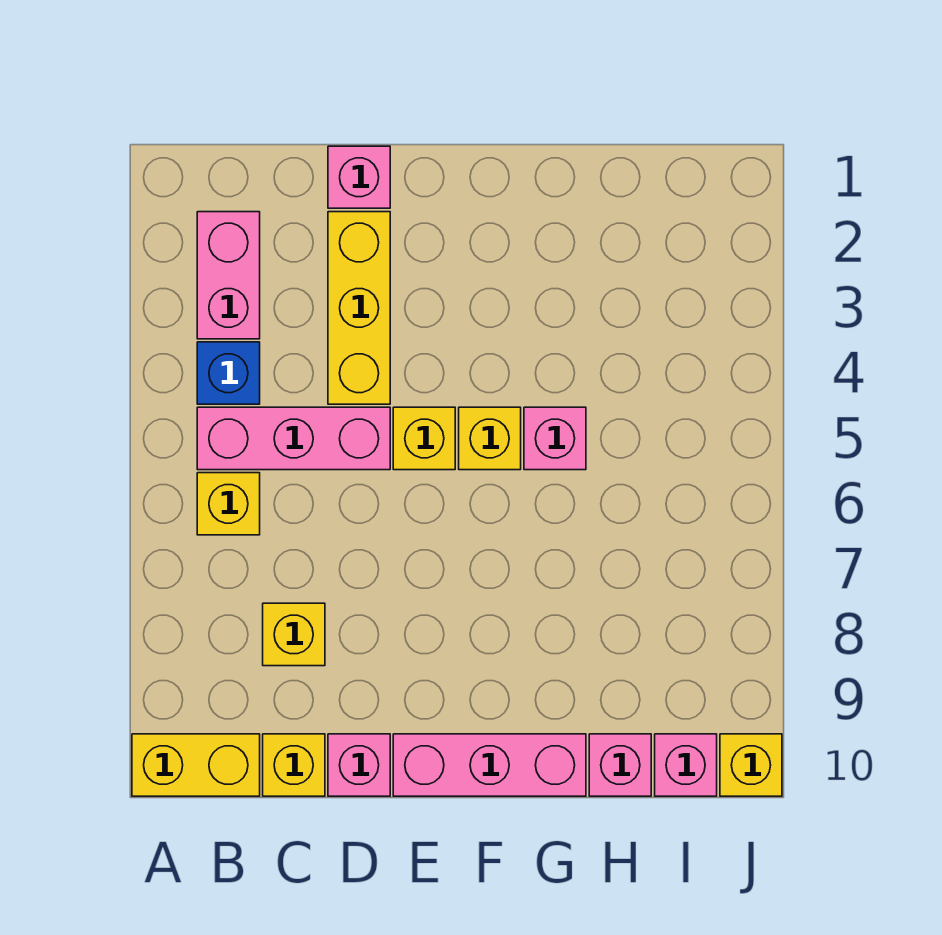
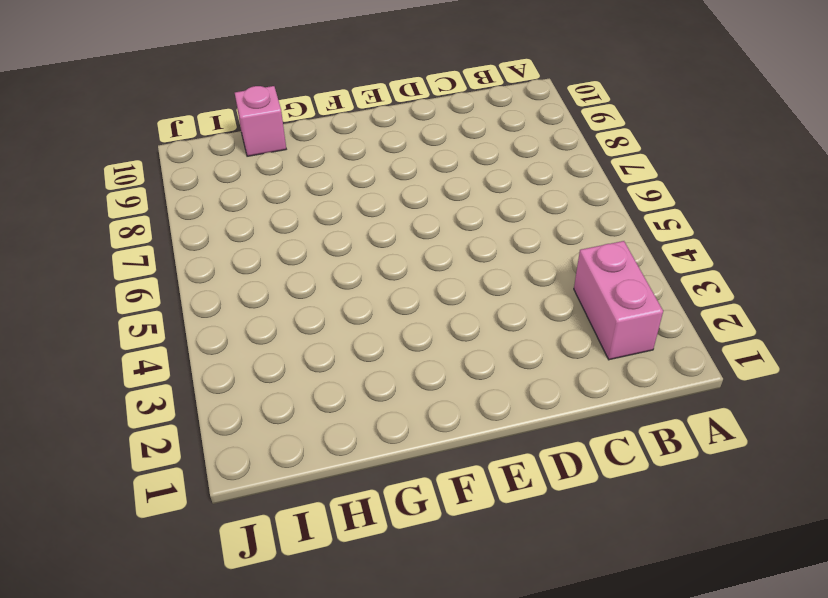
none -> yellow 1x2 brick [132,734,260,796]
none -> blue 1x1 brick [197,342,260,404]
none -> pink 1x3 brick [197,407,390,470]

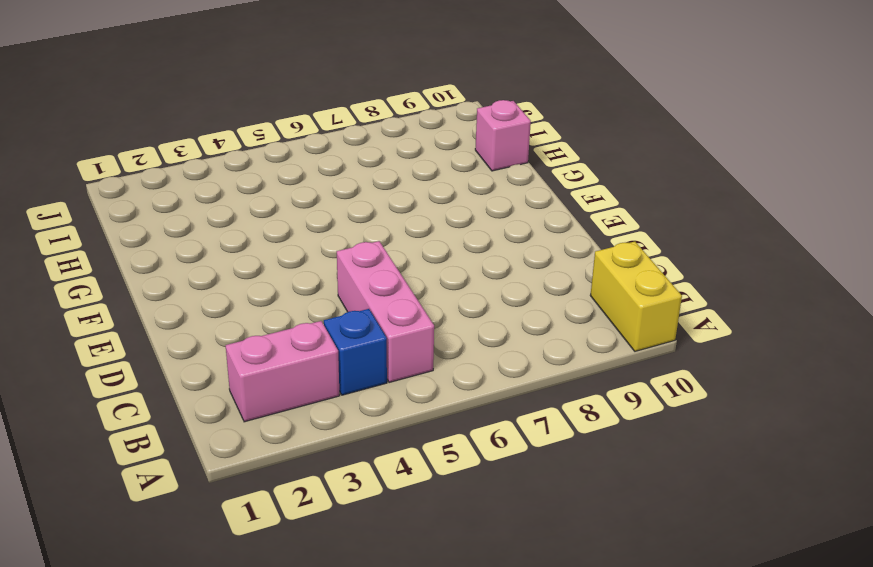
none -> yellow 1x1 brick [197,473,260,535]
none -> yellow 1x1 brick [263,603,325,666]
none -> yellow 1x1 brick [263,734,325,796]

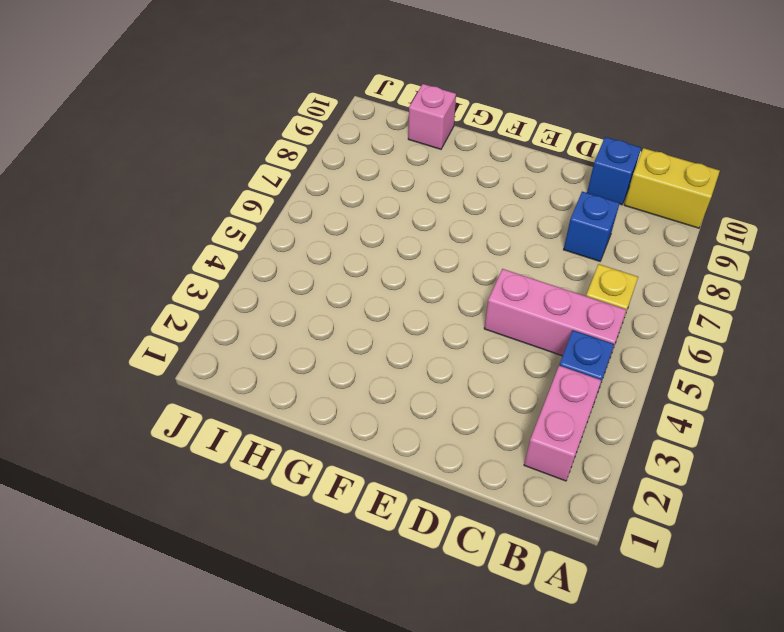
blue 1x1 brick [563,192,620,261] -> yellow 1x1 brick [263,603,325,666]
blue 1x1 brick [587,137,641,205] -> yellow 1x1 brick [263,734,325,796]
none -> pink 1x1 brick [328,146,390,208]
none -> yellow 1x3 brick [328,212,390,404]
none -> pink 1x1 brick [328,734,390,796]

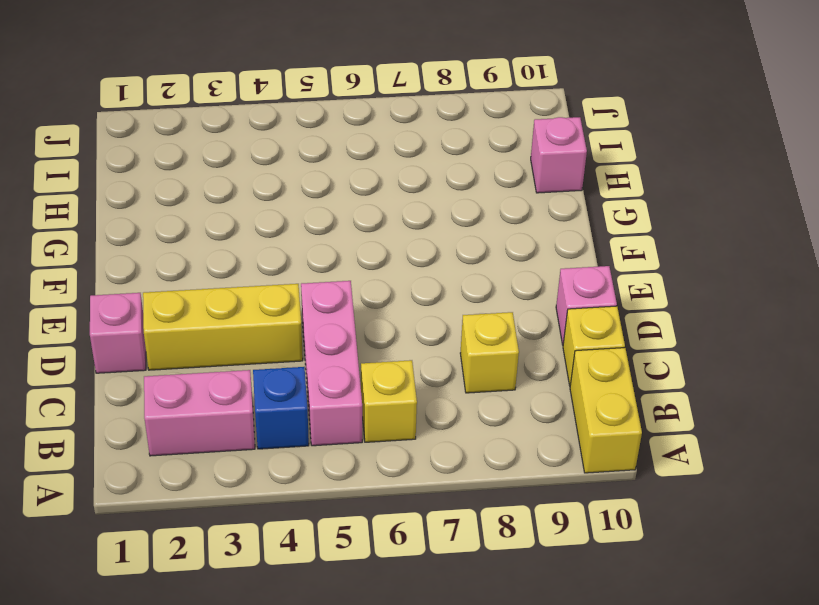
none -> yellow 1x1 brick [393,407,455,470]
none -> pink 1x3 brick [393,734,586,796]
none -> yellow 1x1 brick [459,407,521,470]

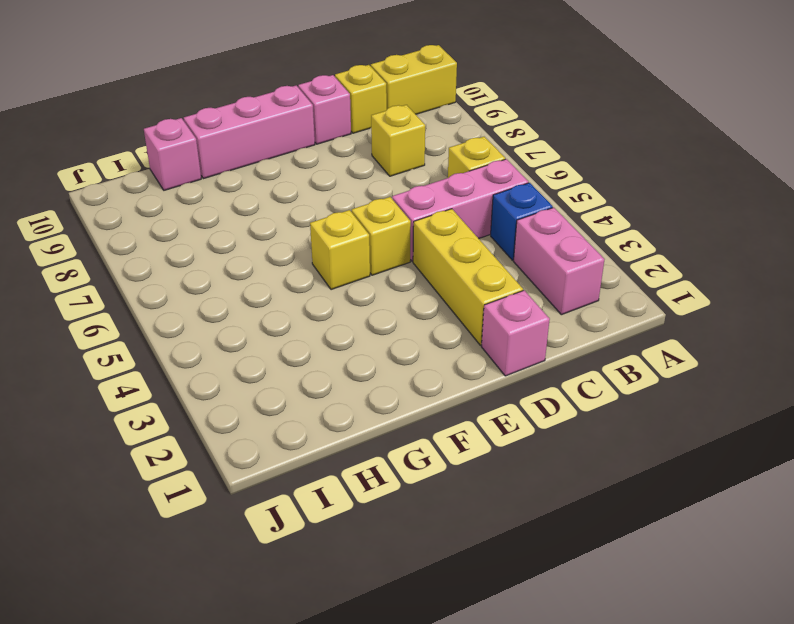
none -> pink 1x1 brick [524,407,586,470]
none -> pink 1x1 brick [655,734,717,796]
none -> yellow 1x1 brick [720,734,782,796]

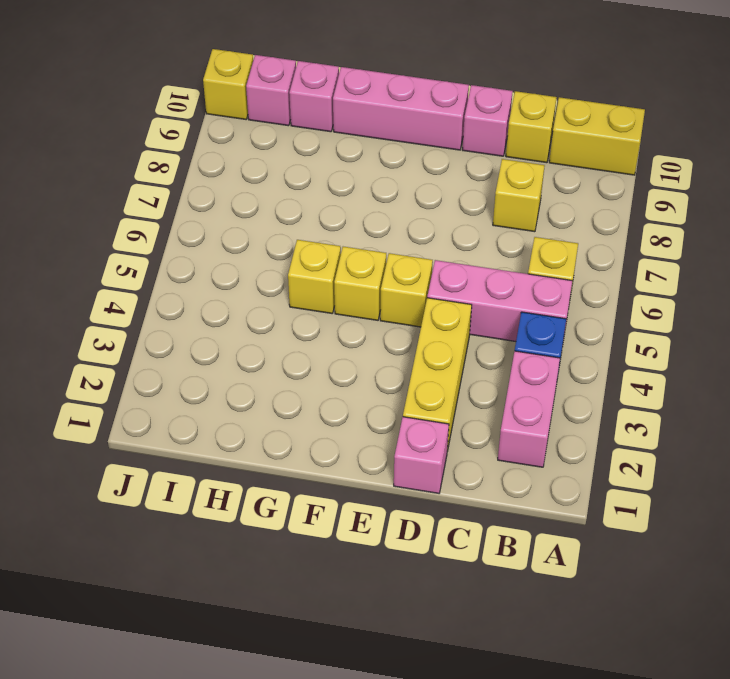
yellow 1x1 brick [288,240,341,313] -> pink 1x1 brick [524,407,586,470]

